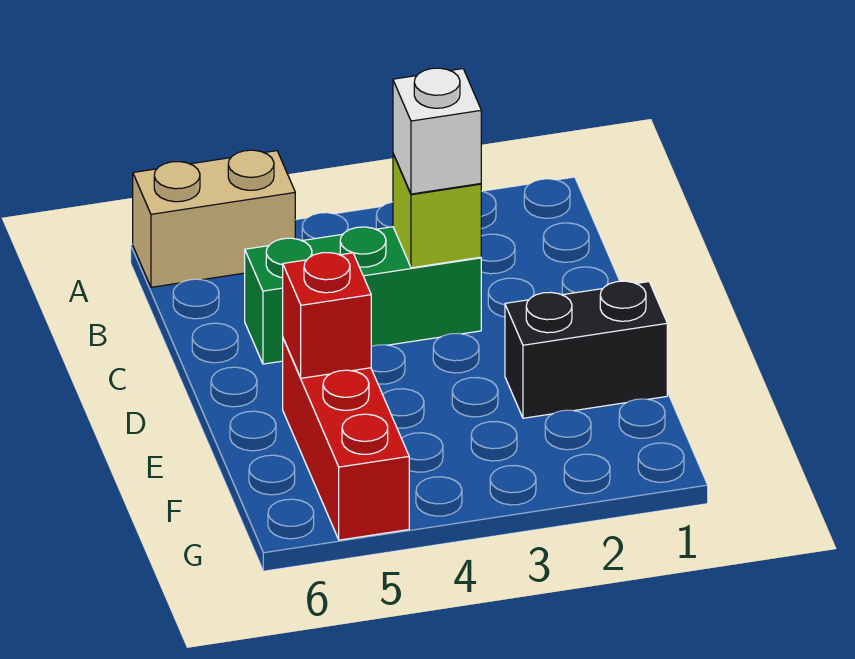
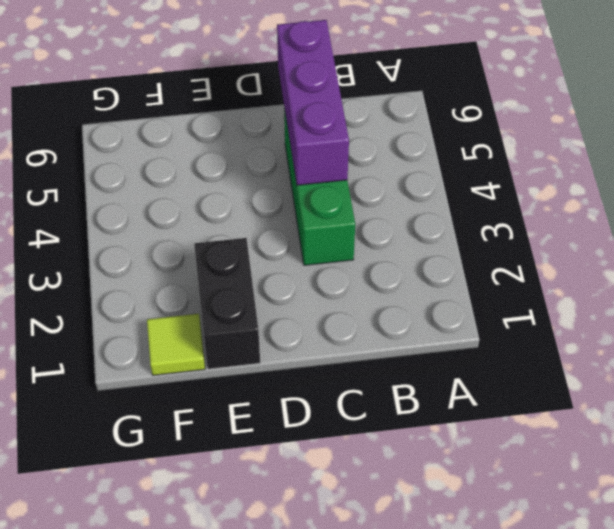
purple 1x3 brick [277,20,349,185] -> none
lime 1x1 tile [147,314,205,375] -> none
none -> tan 1x2 brick [133,150,295,287]
none -> red 1x3 brick [283,339,409,540]

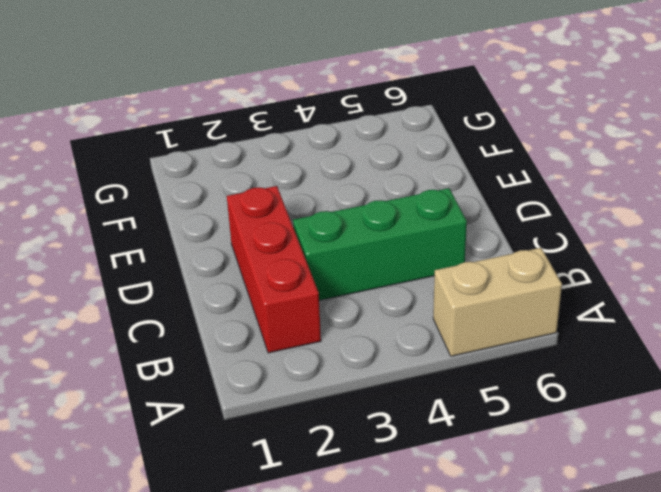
red 1x3 brick [227,186,321,353] -> red 1x3 brick moved to [283,339,409,540]
none -> black 1x2 brick [505,281,667,418]
none -> lime 1x1 brick [393,154,481,268]

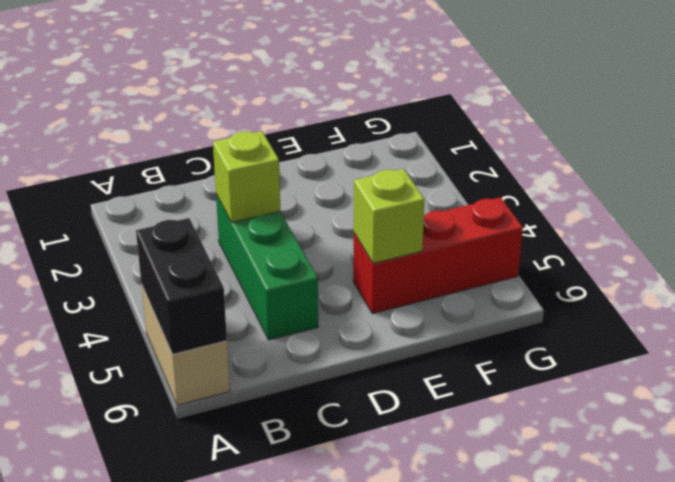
black 1x2 brick [136,218,227,354] -> black 1x2 brick moved to [505,281,667,418]
lime 1x1 brick [354,169,425,263] -> red 1x1 brick [283,253,371,378]
none -> white 1x1 brick [393,68,481,194]

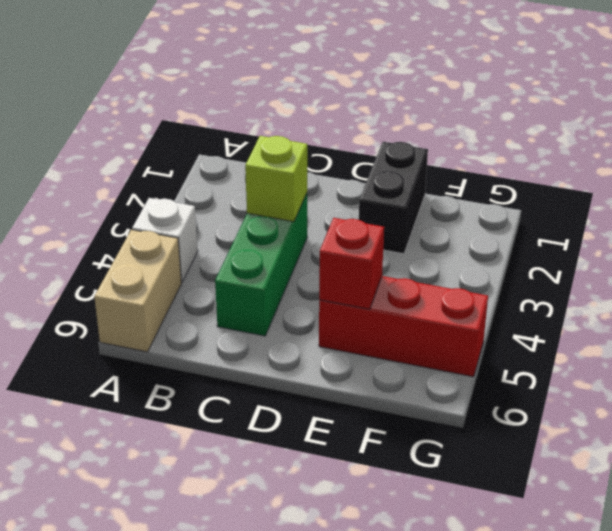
white 1x1 brick [132,198,198,282] -> white 1x1 brick moved to [393,68,481,194]

